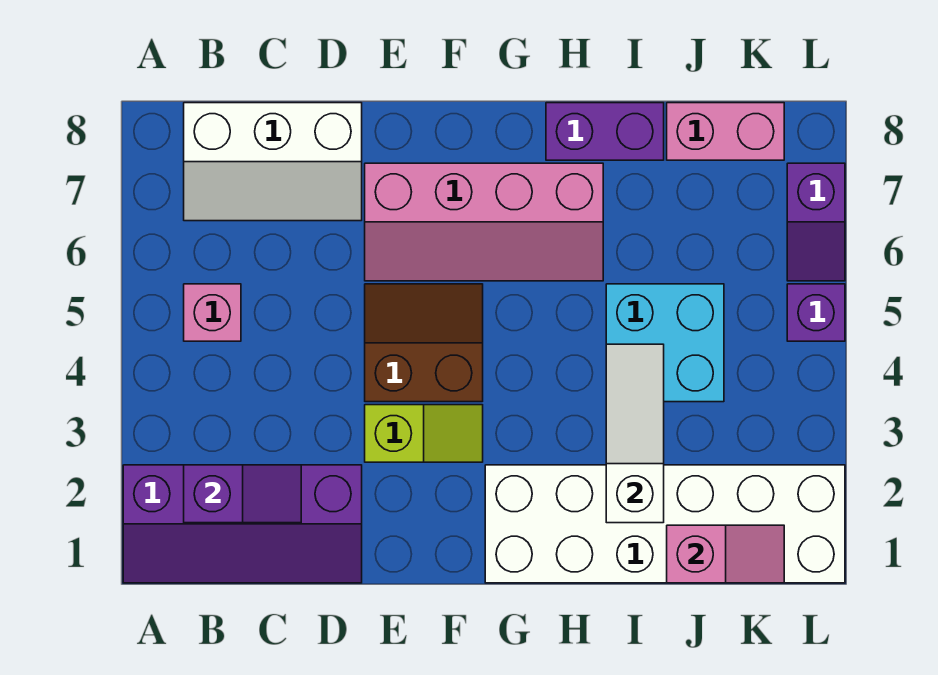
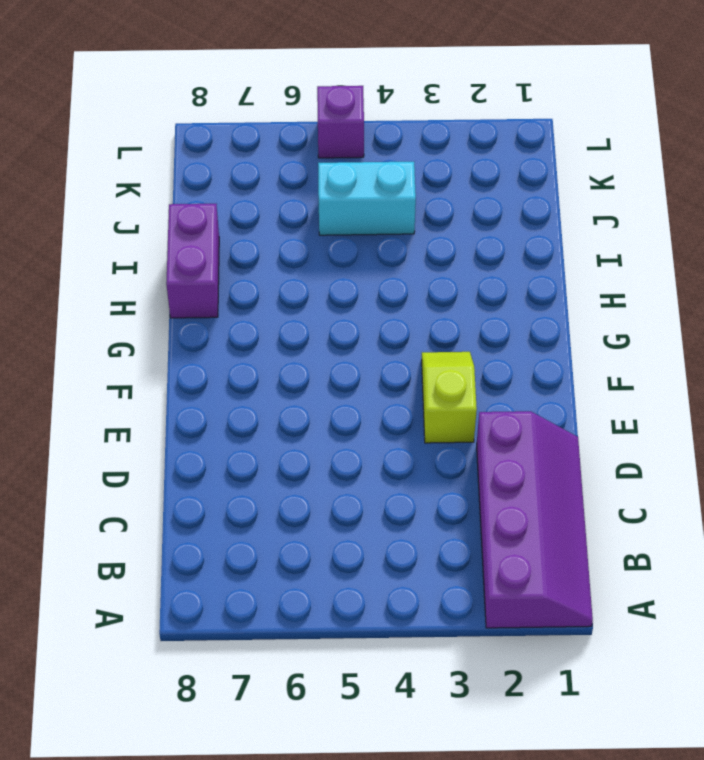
cyan 1x2 brick [318,162,416,235] -> cyan 2x2 brick [606,284,724,402]
none -> pink 1x1 brick [184,284,241,341]
none -> white 2x3 slope [184,103,362,221]
none -> brown 2x2 slope [365,284,483,402]

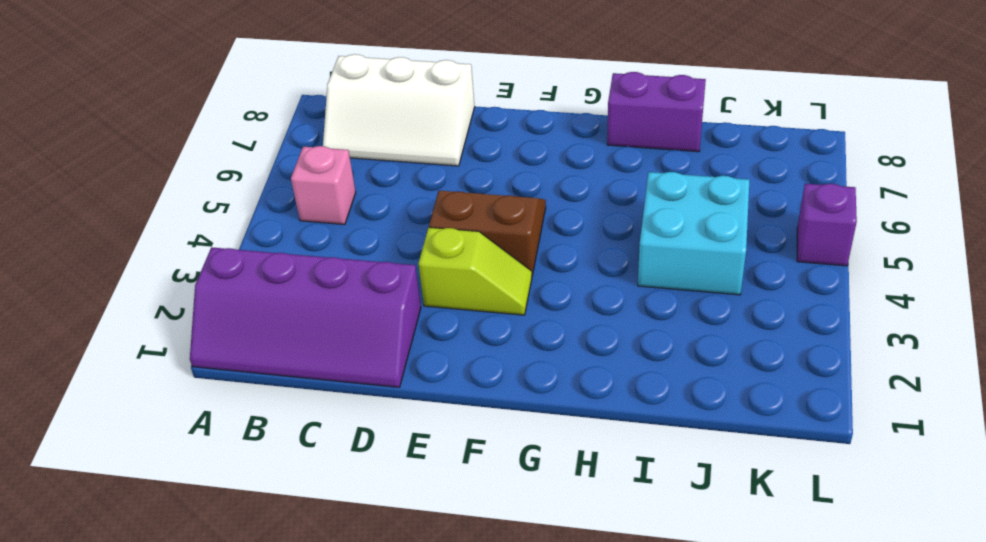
none -> pink 2x4 slope [365,163,603,281]
none -> white 2x6 brick [485,465,845,583]
none -> pink 1x2 brick [667,103,784,160]

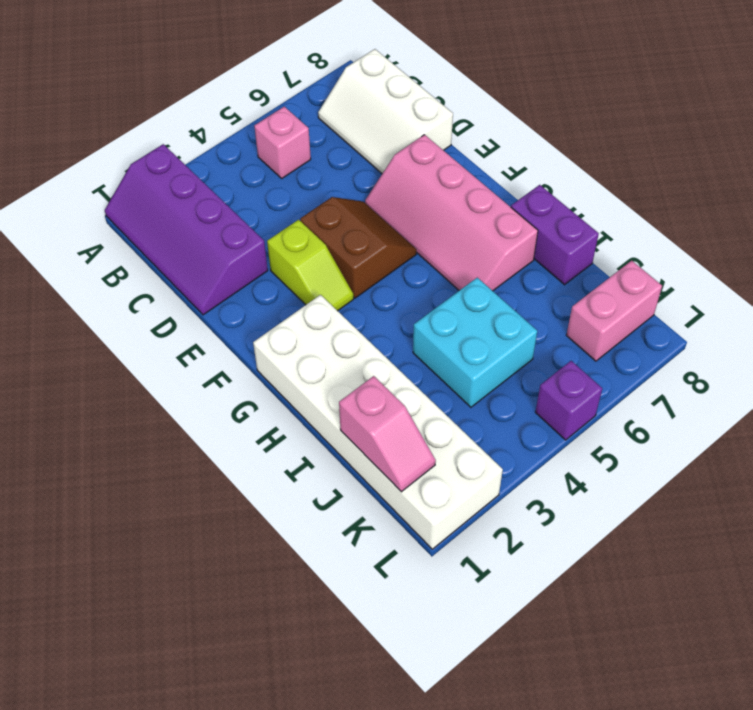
pink 1x2 brick [566,261,662,361] -> pink 1x2 brick turned to [667,103,784,160]
none -> purple 1x2 slope [787,163,845,281]
none -> purple 1x2 slope [184,465,301,523]
none -> white 1x3 slope [606,344,664,523]

